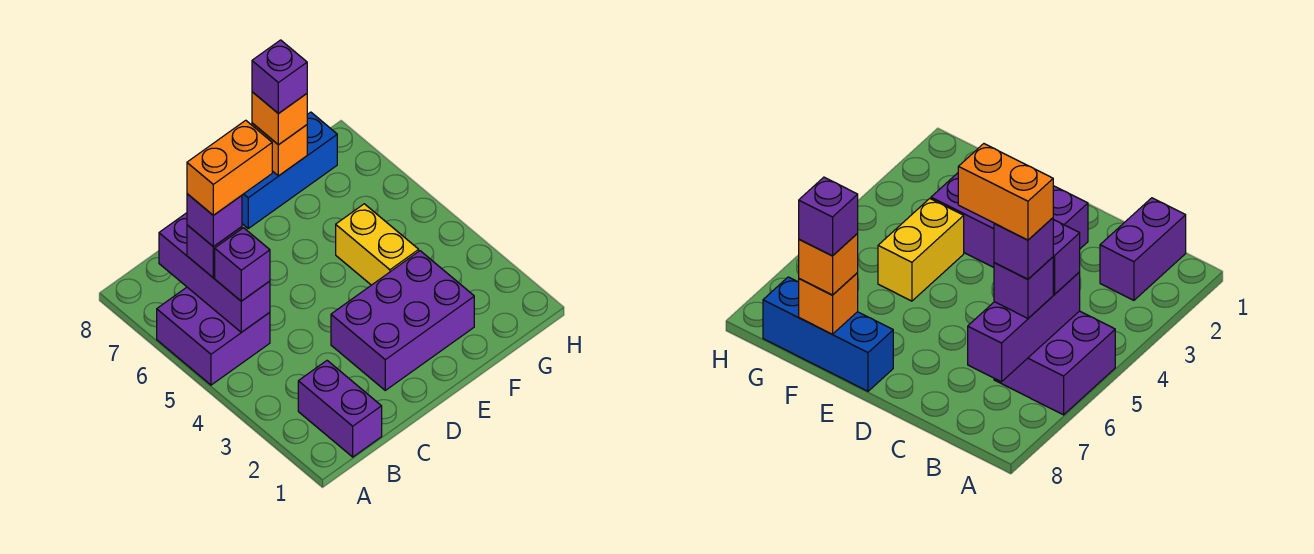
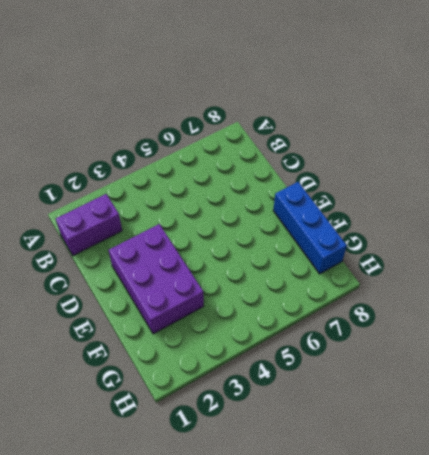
none -> purple 2x2 brick [157,287,270,385]
none -> yellow 1x2 brick [336,204,419,285]
none -> purple 1x3 brick [159,213,270,332]

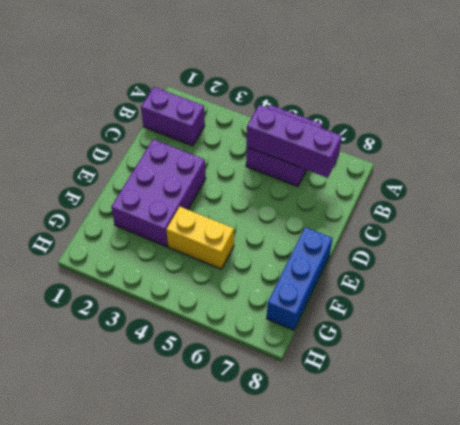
none -> orange 1x1 brick [252,123,307,176]
none -> purple 1x1 brick [215,228,270,301]
none -> purple 1x1 brick [187,225,242,278]

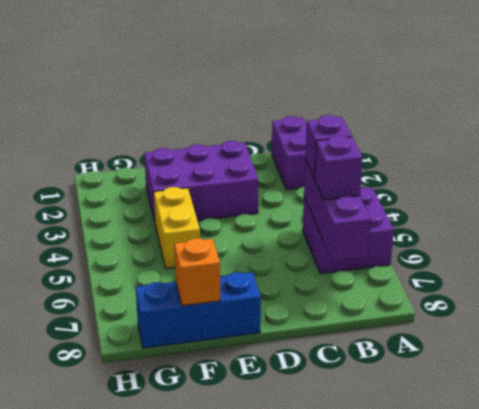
none -> orange 1x1 brick [252,92,307,145]
none -> purple 1x1 brick [187,194,242,247]
none -> purple 1x1 brick [252,40,307,114]

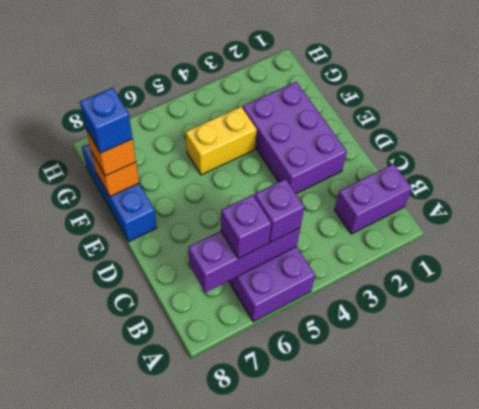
blue 1x1 brick [80,88,133,153] -> purple 1x1 brick [252,40,307,114]
none -> purple 1x1 brick [187,194,242,247]
none -> orange 1x2 brick [187,120,272,215]

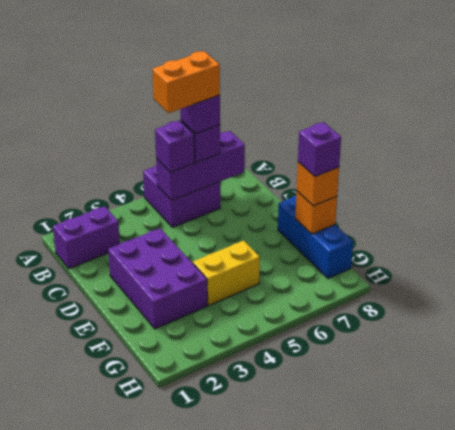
orange 1x2 brick [152,51,220,113] -> orange 1x2 brick turned to [187,120,272,215]

